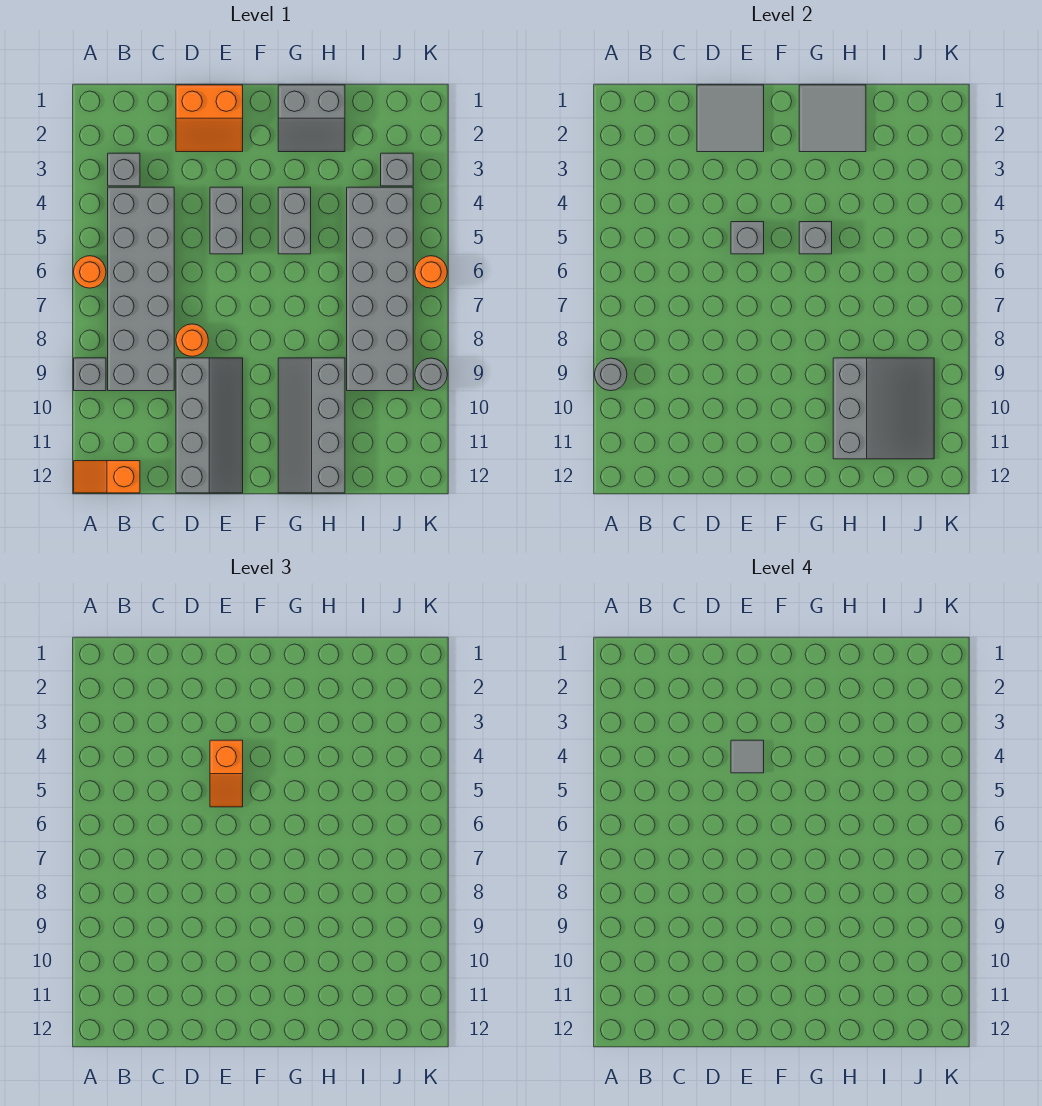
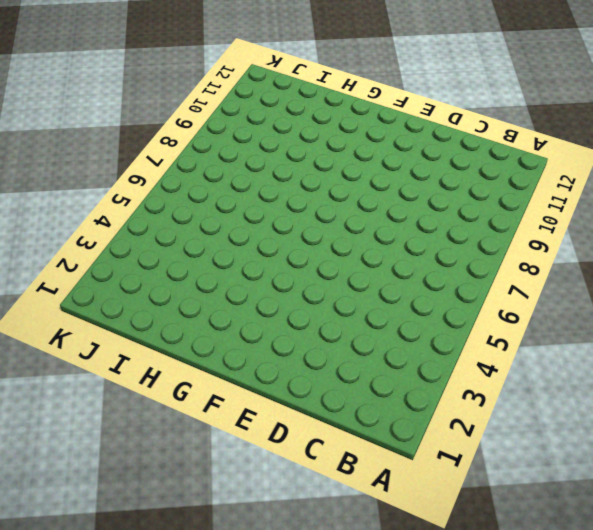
none -> orange 1x1 round brick [74,256,106,288]
none -> grey 1x1 brick [74,358,106,391]
none -> orange 1x2 slope [74,461,140,493]

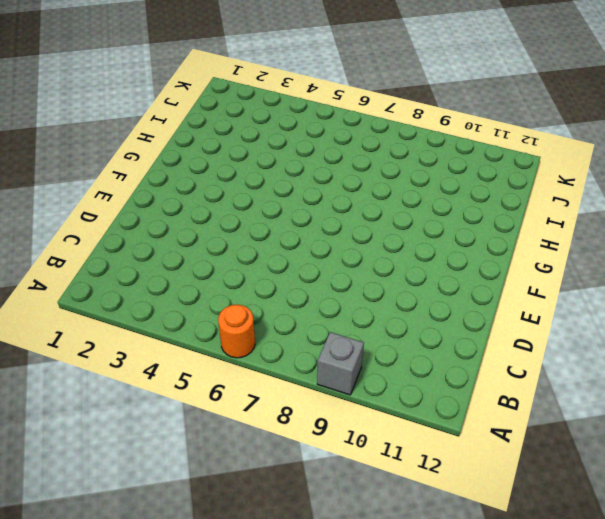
none -> orange 1x2 slope [74,461,140,493]
none -> grey 1x1 brick [108,153,140,186]
none -> grey 2x6 brick [108,187,174,391]

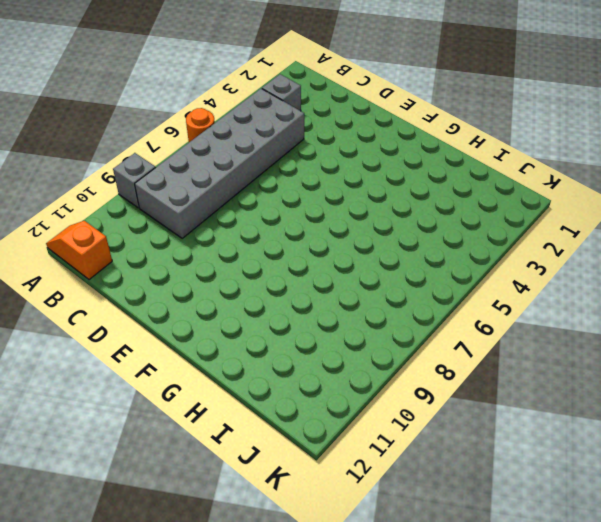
none -> orange 2x2 slope [176,85,243,152]
none -> orange 1x1 round brick [176,324,208,356]
none -> grey 2x4 slope [176,358,243,493]

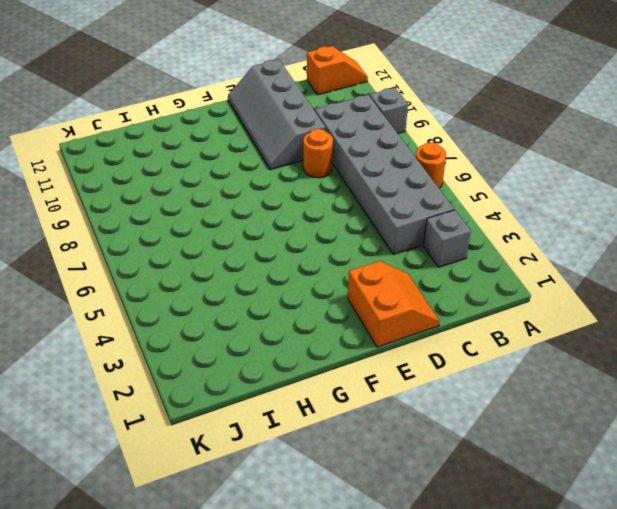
orange 2x2 slope [348,261,440,347] -> orange 2x2 slope turned to [176,85,243,152]
none -> grey 1x2 brick [210,187,243,254]
none -> grey 2x2 slope [278,85,345,152]
none -> grey 1x2 brick [278,187,311,254]

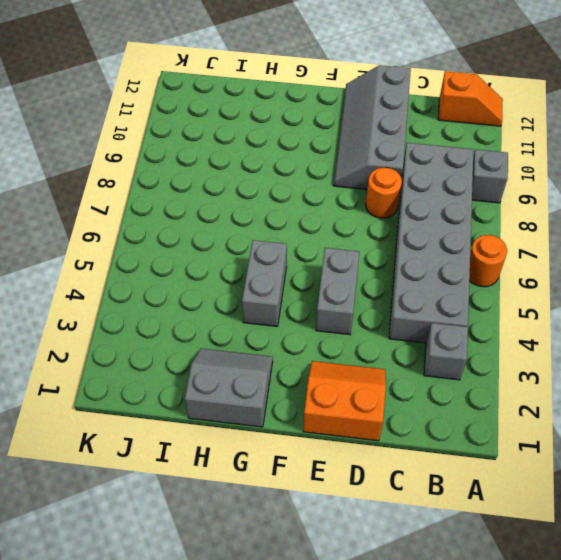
none -> grey 2x4 slope [278,358,345,493]
none -> grey 2x6 brick [347,187,413,391]
none -> grey 1x1 brick [381,153,413,186]

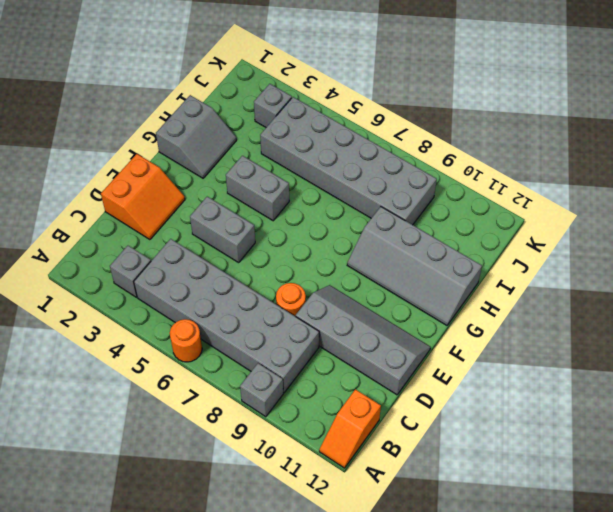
none -> orange 1x1 round brick [415,256,447,288]
none -> grey 1x1 round brick [415,358,447,391]
none -> grey 1x1 round brick [595,358,627,391]

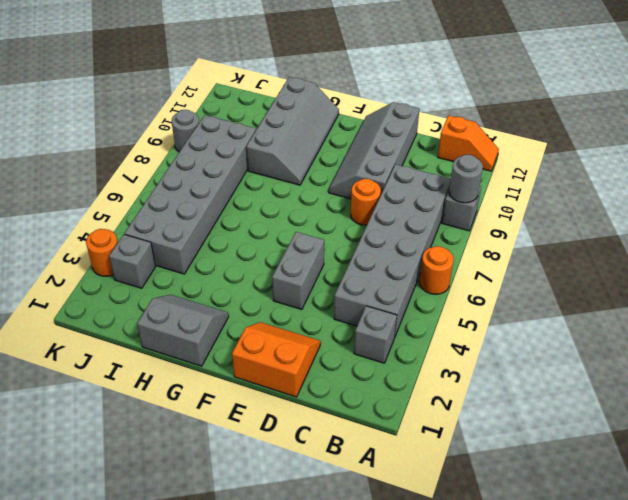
orange 1x1 round brick [86,229,118,276] -> orange 1x1 round brick moved to [415,256,447,288]
none -> grey 1x2 brick [278,187,311,254]
none -> grey 2x2 tile [697,85,764,152]
none -> grey 1x1 brick [731,222,764,254]

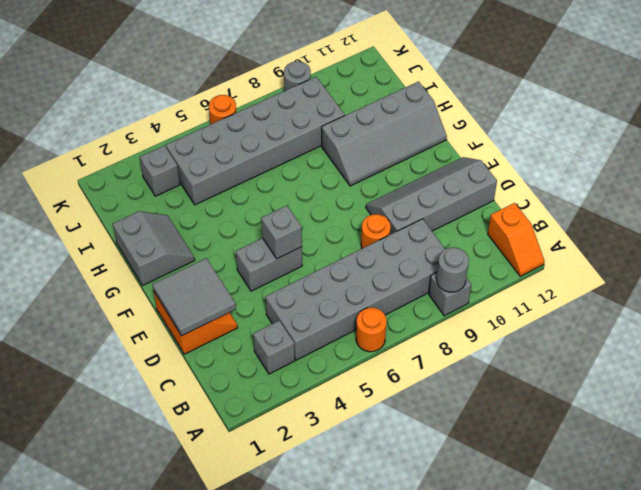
none -> grey 1x2 brick [278,187,311,254]
none -> grey 2x2 tile [799,85,866,152]
none -> grey 1x1 brick [799,222,832,254]

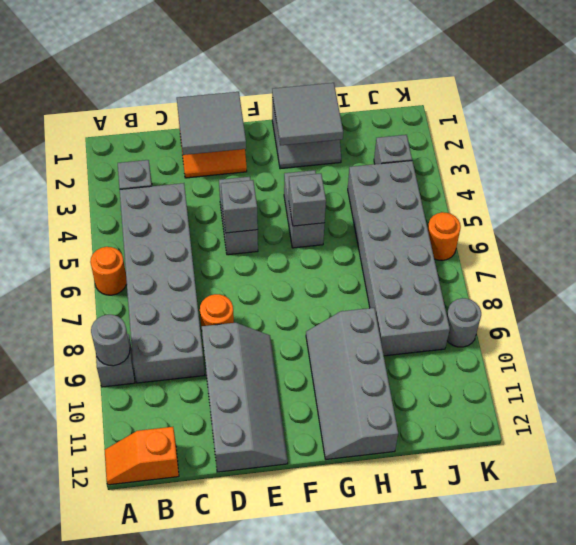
none -> grey 3x3 slope [833,358,934,459]
none -> orange 1x2 slope [210,740,243,807]
none -> grey 1x1 tile [731,740,764,773]

